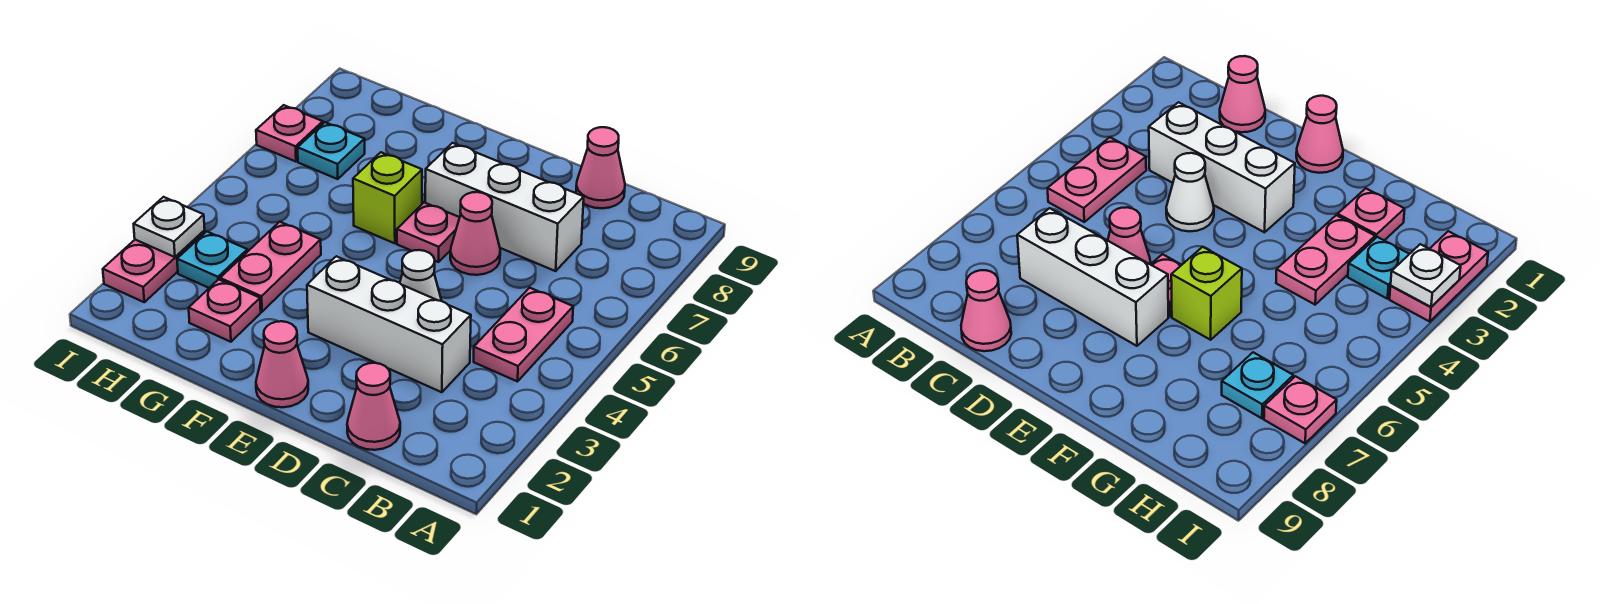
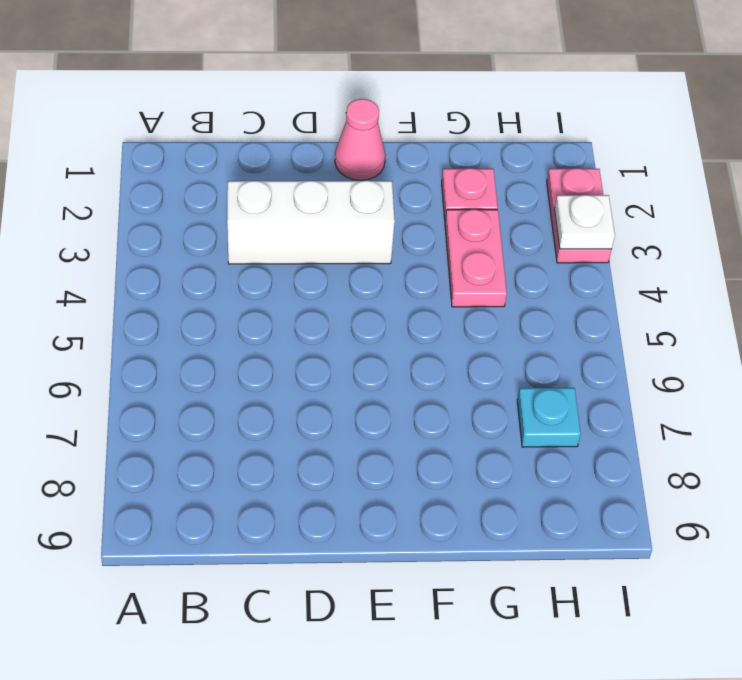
none -> pink 1x2 plate [474,288,573,382]
none -> pink 1x1 cone [347,363,400,450]
none -> white 1x3 brick [425,143,584,271]

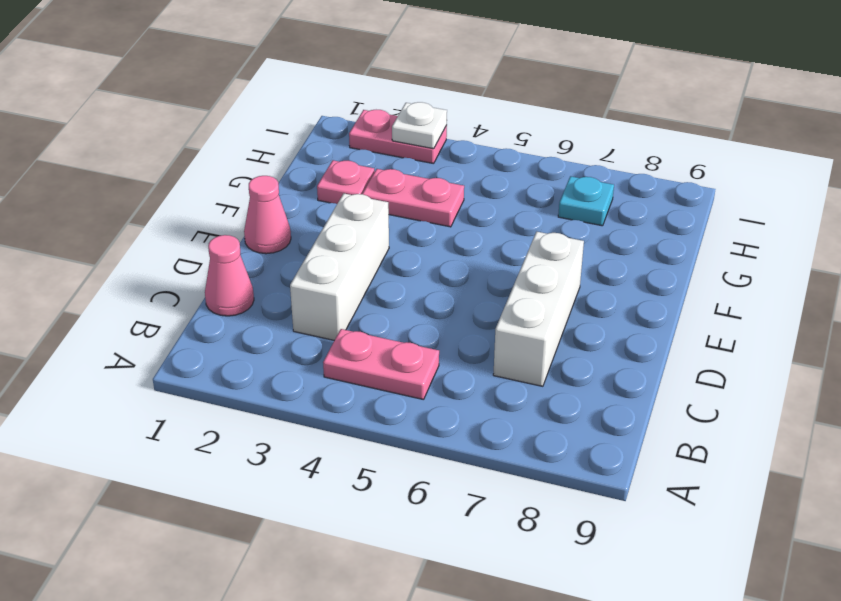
none -> pink 1x1 cone [576,127,625,208]
none -> white 1x1 cone [400,250,442,301]
none -> pink 1x1 cone [450,192,500,275]

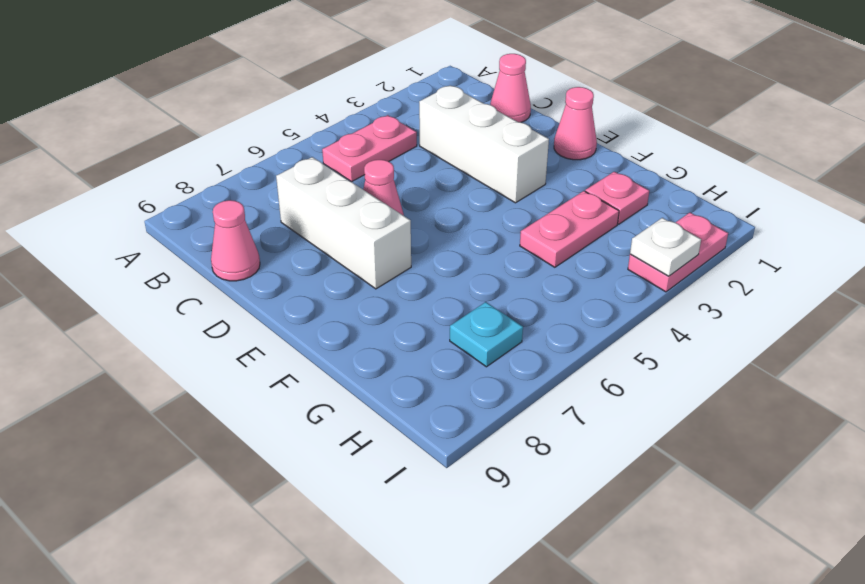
none -> white 1x1 cone [400,250,442,301]
none -> pink 1x1 plate [397,202,460,262]
none -> lime 1x1 brick [353,152,422,243]

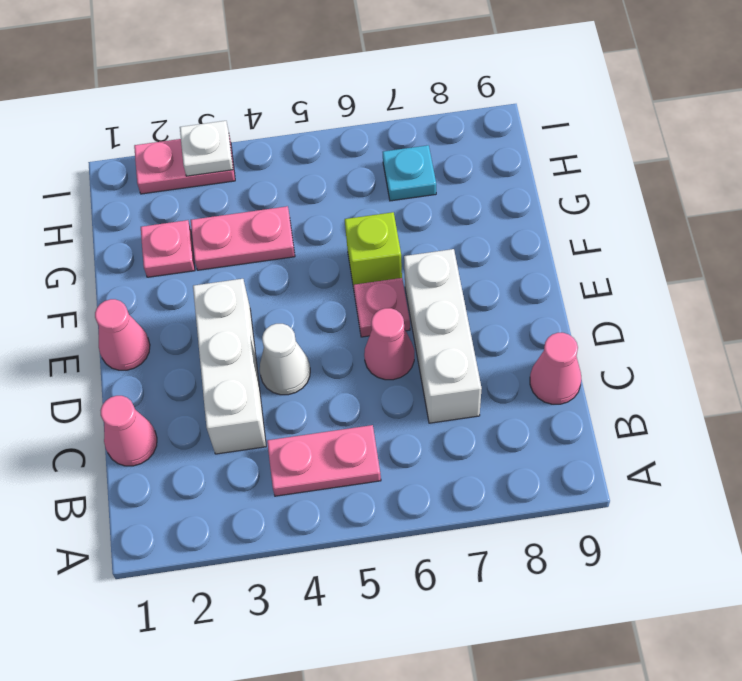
none -> cyan 1x1 plate [177,231,247,288]
none -> pink 1x1 plate [256,105,323,162]

